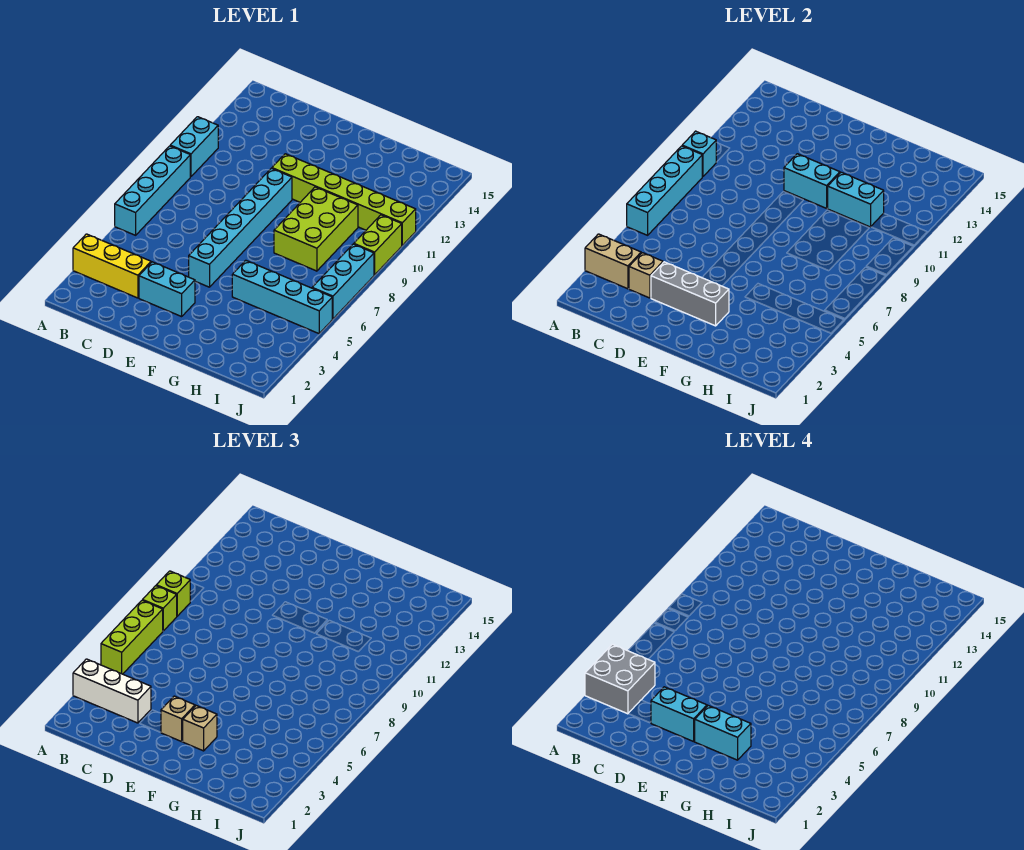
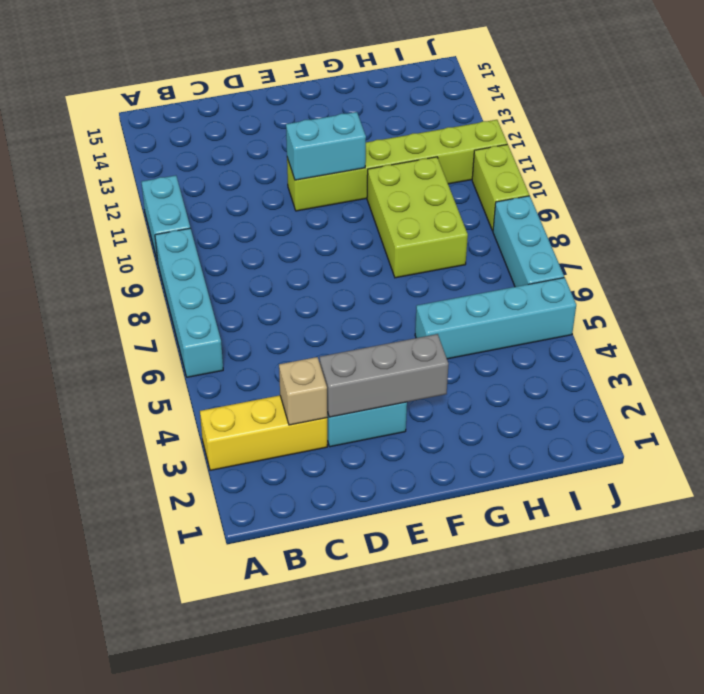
none -> cyan 1x6 brick [189,168,292,287]
none -> tan 1x2 brick [585,234,641,289]
none -> cyan 1x4 brick [627,146,702,235]

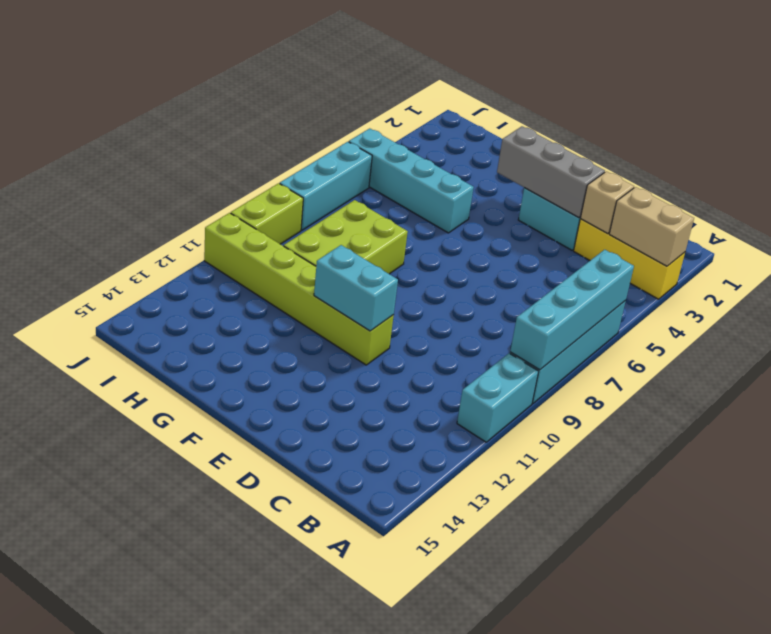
none -> cyan 1x6 brick [189,168,292,287]
none -> cyan 1x1 brick [682,131,716,177]
none -> cyan 1x2 brick [827,172,884,227]

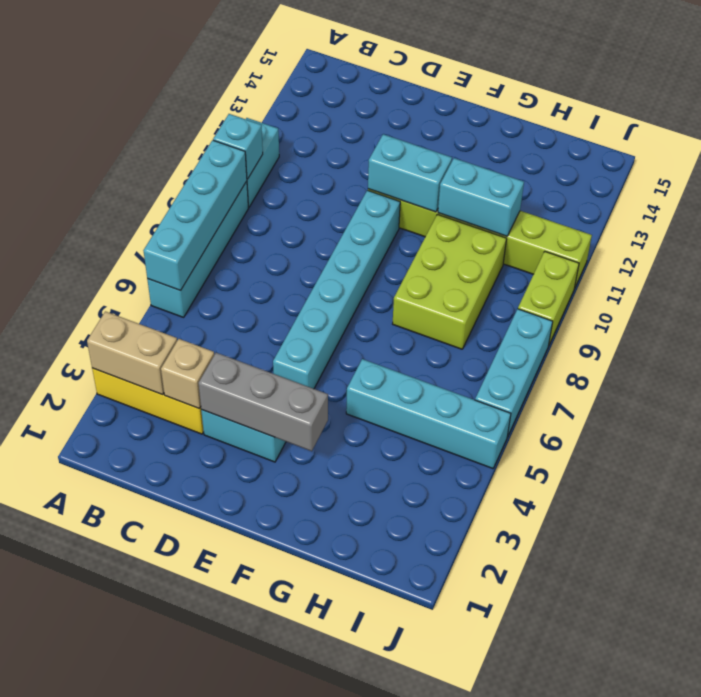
none -> white 1x3 brick [73,659,151,723]
none -> lime 1x3 brick [101,600,163,674]
none -> lime 1x1 brick [143,586,177,631]

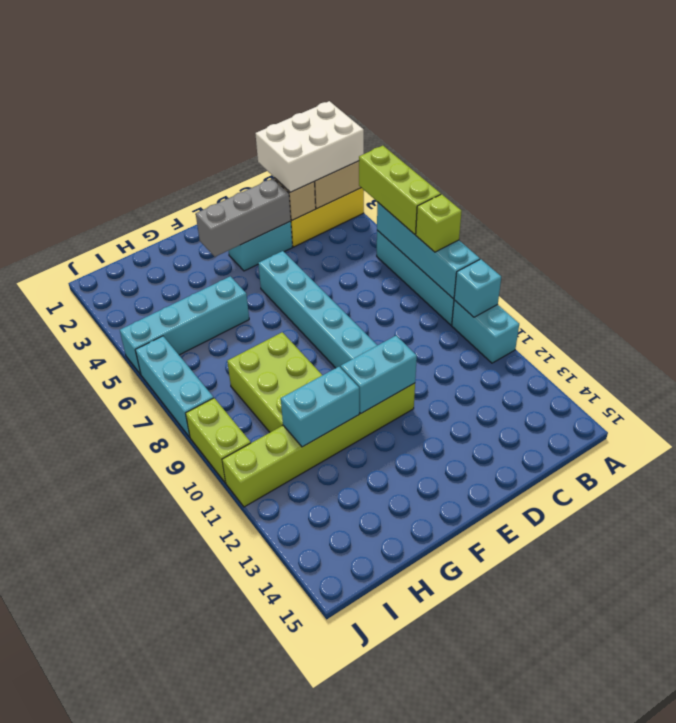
white 2x3 brick [255,101,364,192] -> white 1x3 brick [73,659,151,723]
none -> lime 1x1 brick [156,571,190,616]
none -> tan 1x1 brick [161,696,195,742]
none -> tan 1x1 brick [183,706,217,751]

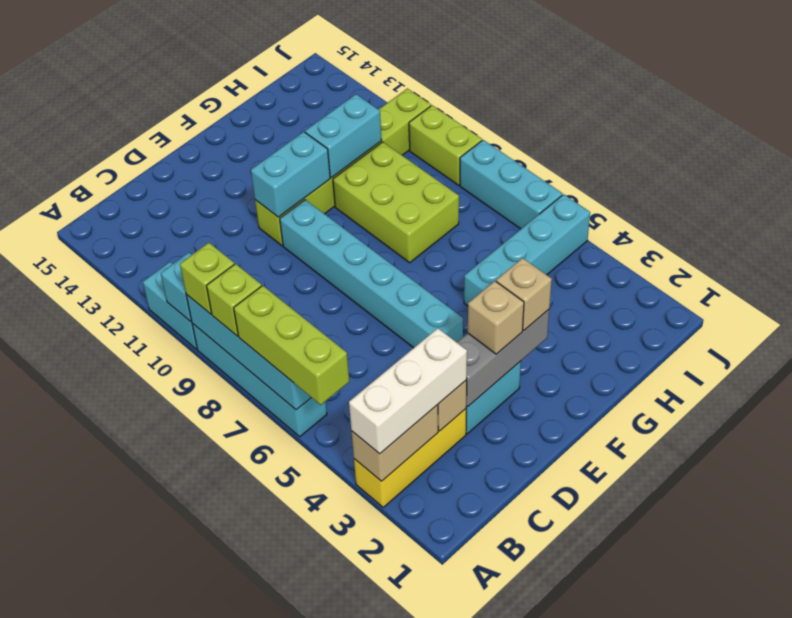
none -> grey 2x2 brick [585,644,655,714]
none -> cyan 1x2 brick [651,687,707,742]
none -> cyan 1x2 brick [695,706,751,760]

